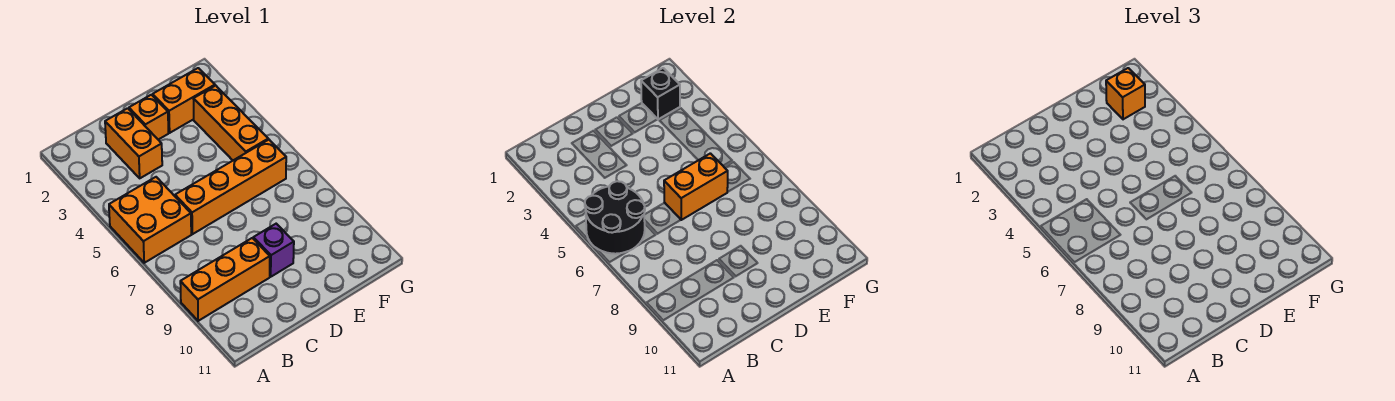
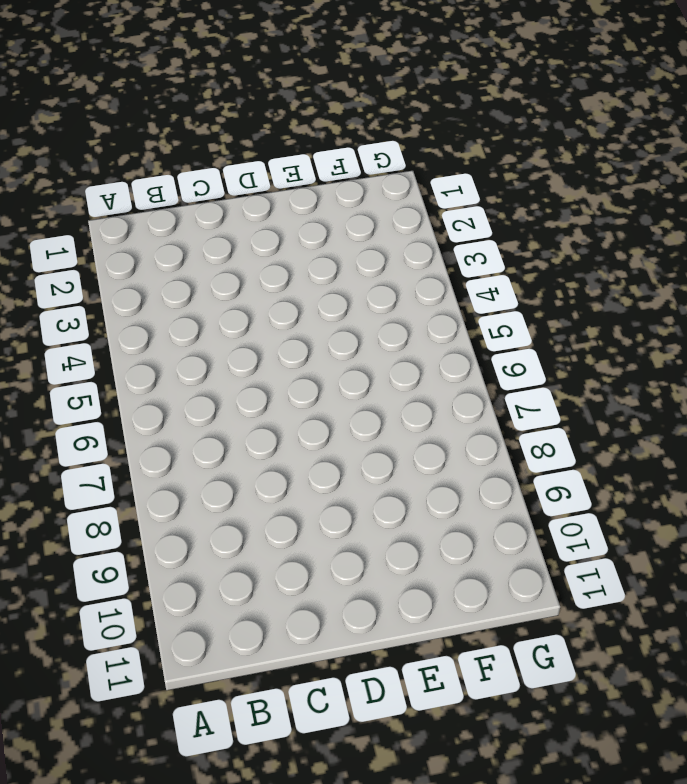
none -> orange 2x2 brick [109,177,191,263]
none -> orange 1x3 brick [180,238,270,321]
none -> orange 1x2 brick [105,108,162,178]

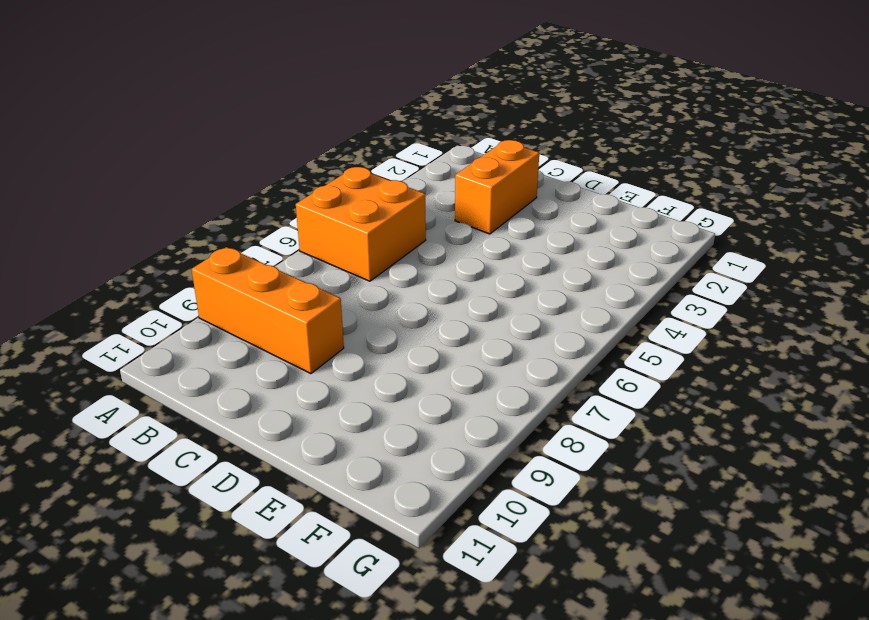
none -> orange 1x4 brick [175,140,286,234]
none -> orange 1x1 brick [129,95,168,140]
none -> purple 1x1 brick [253,224,294,277]

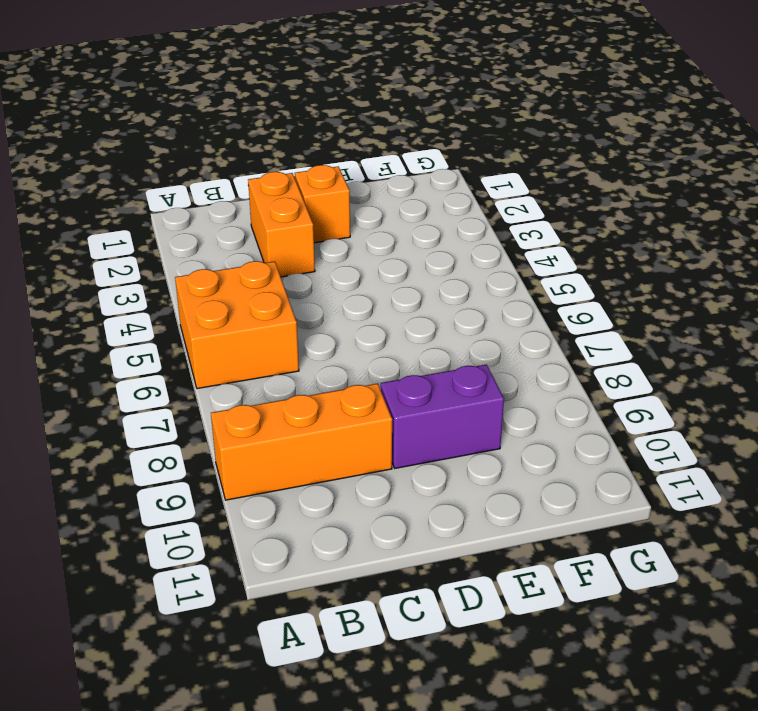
purple 1x2 brick [381,365,504,468] -> purple 1x1 brick [253,224,294,277]
none -> orange 1x4 brick [175,140,286,234]
none -> orange 1x2 brick [153,68,215,133]
none -> orange 1x3 brick [194,86,268,160]

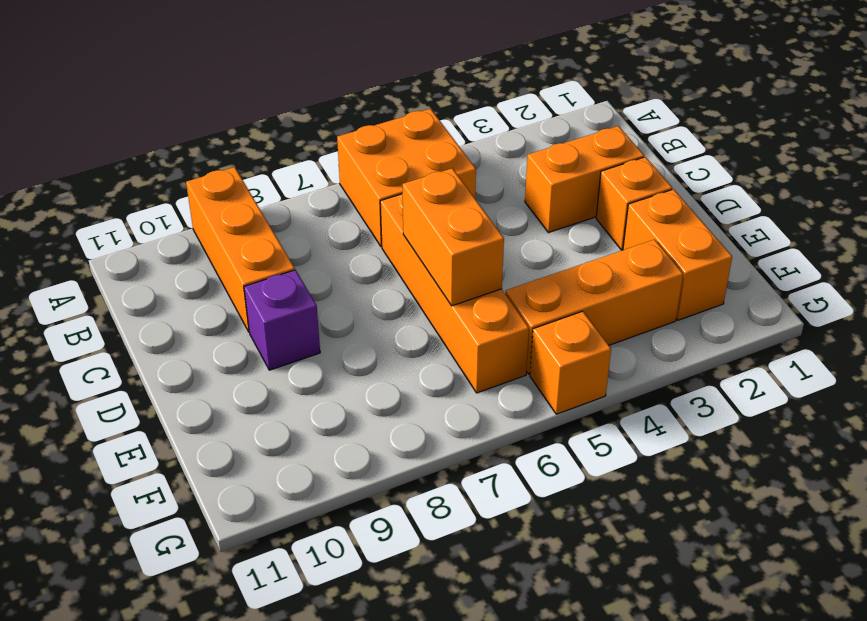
orange 1x1 brick [530,311,611,414] -> orange 1x1 brick moved to [1106,68,1145,119]
none -> black 2x2 round brick [585,181,645,254]
none -> black 1x1 brick [641,68,680,119]

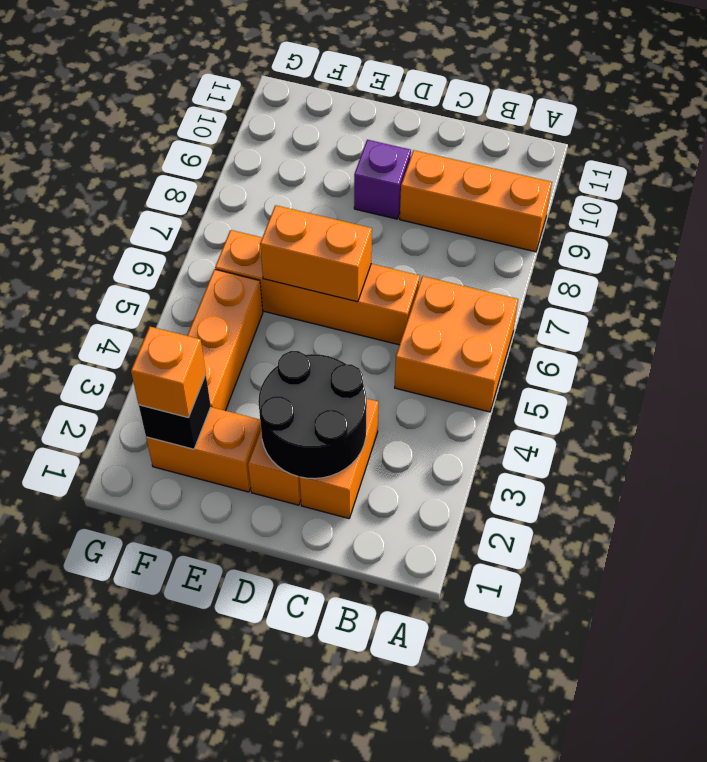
black 2x2 round brick [258,351,367,479] -> black 2x2 round brick moved to [585,181,645,254]

